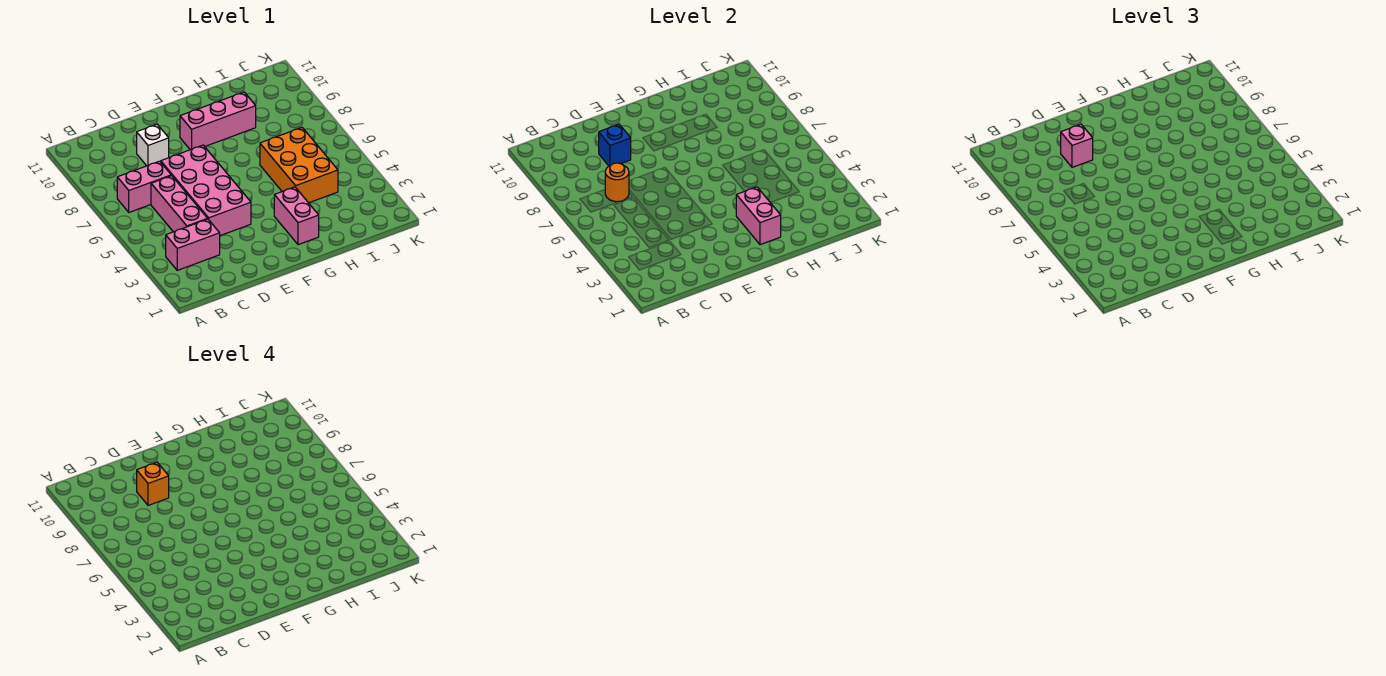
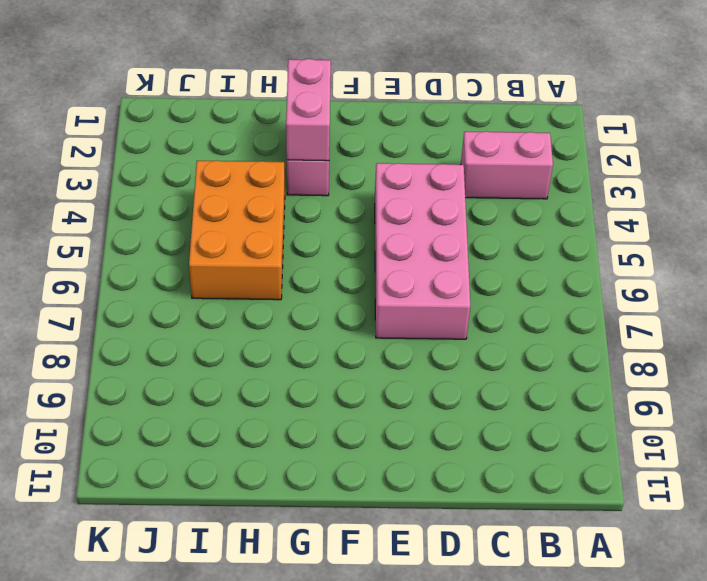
none -> pink 1x2 brick [117,161,171,212]
none -> pink 1x3 brick [151,176,208,232]
none -> white 1x1 brick [137,124,169,166]

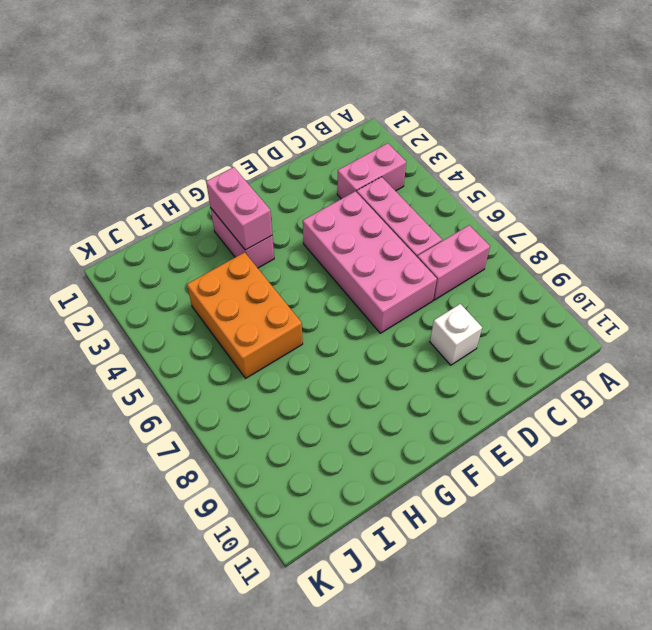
none -> pink 1x3 brick [180,92,256,150]
none -> orange 1x1 round brick [605,163,629,202]
none -> blue 1x1 brick [599,124,631,166]

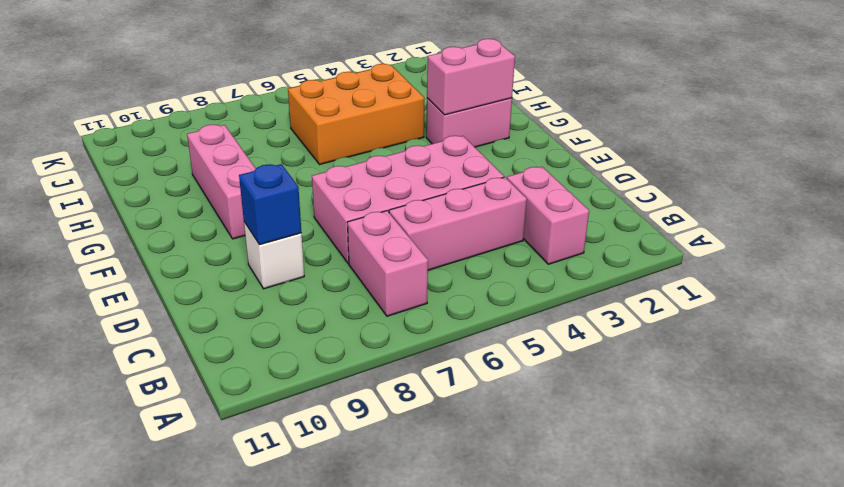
none -> orange 1x1 round brick [605,163,629,202]
none -> pink 1x1 brick [1061,124,1093,167]
none -> orange 1x1 brick [137,462,169,505]

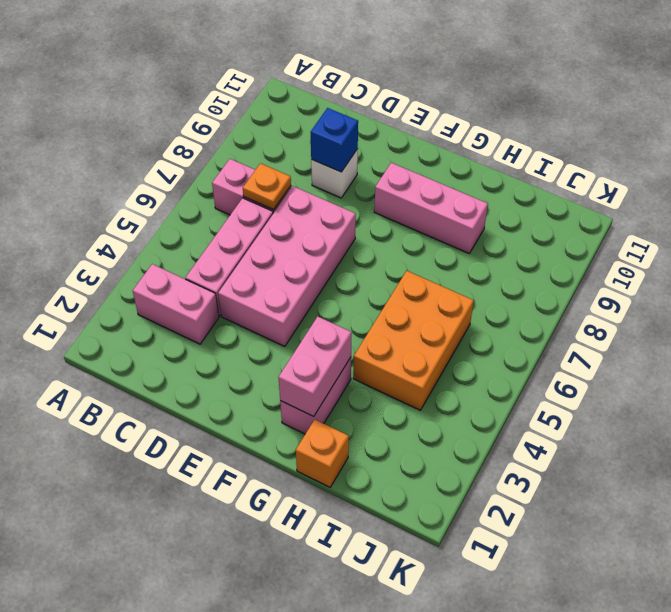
orange 1x1 plate [243,163,291,210] -> orange 1x1 round brick [605,163,629,202]
orange 1x1 brick [296,420,349,487] -> orange 1x1 brick moved to [137,462,169,505]
none -> pink 1x1 brick [1061,124,1093,167]

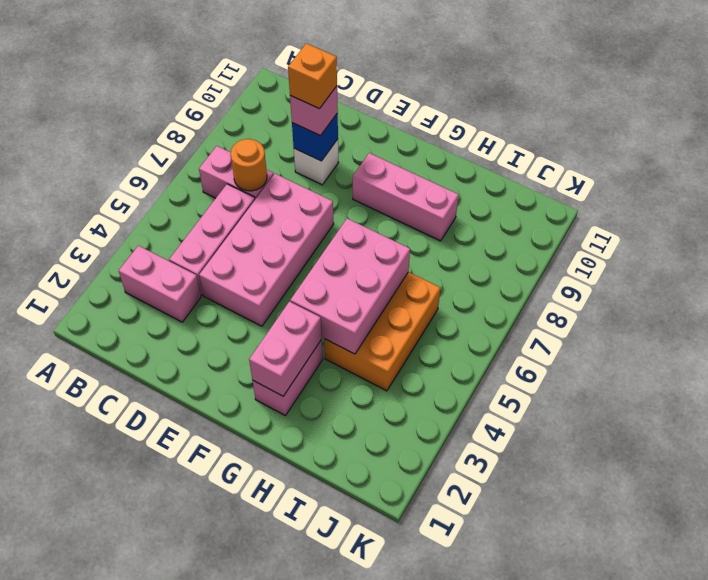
pink 2x3 brick [290,218,410,354] -> none

